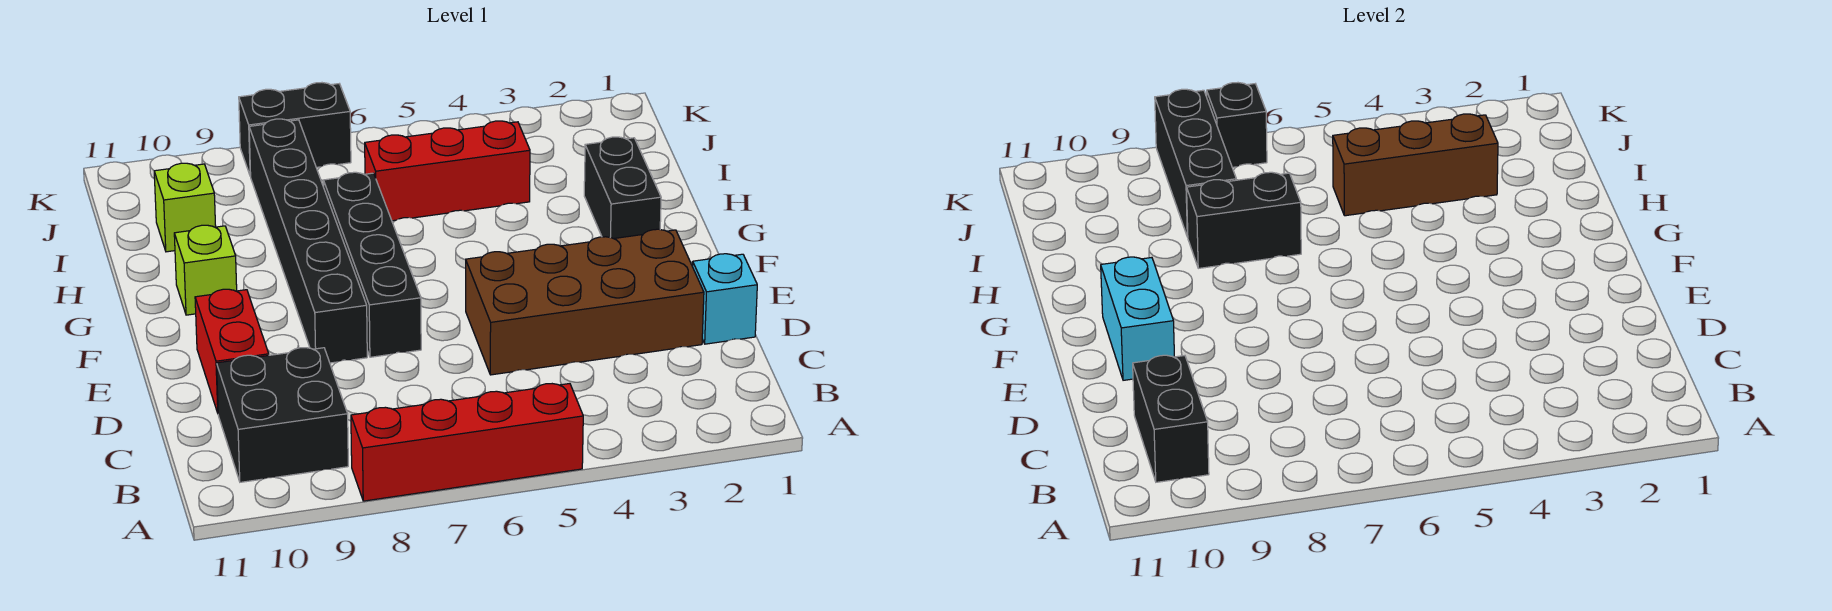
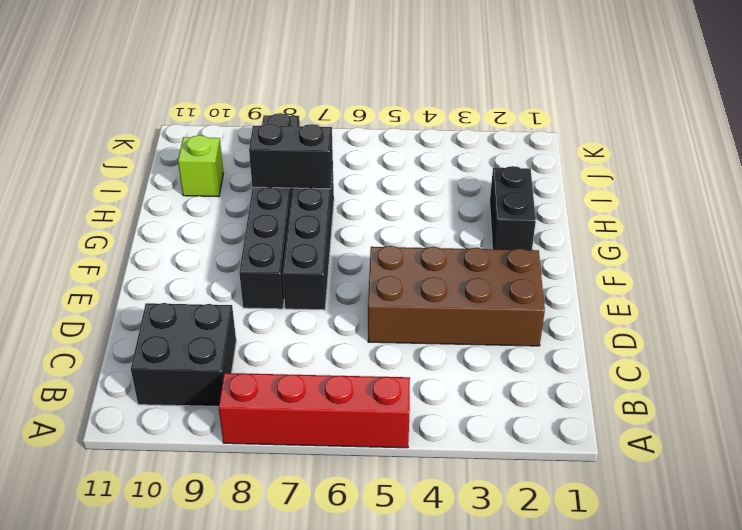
none -> cyan 1x1 brick [693,254,757,344]
none -> red 1x2 brick [195,289,269,413]
none -> lime 1x1 brick [174,225,237,315]

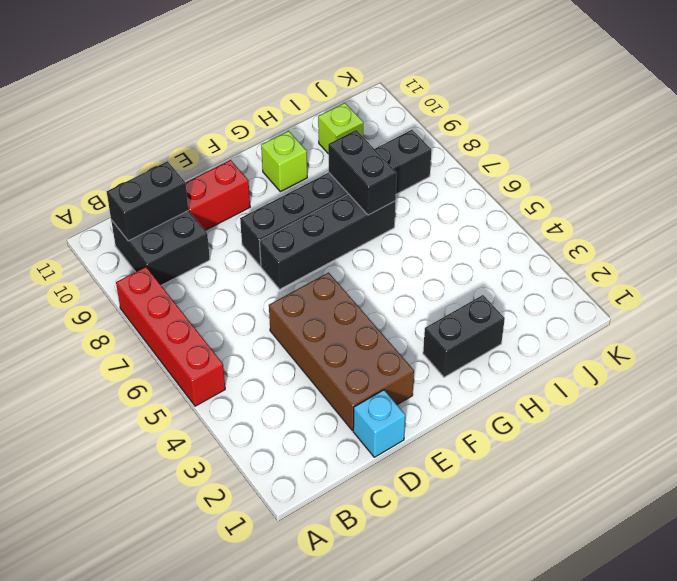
none -> red 1x3 brick [365,121,530,221]
none -> black 1x2 brick [239,83,351,176]
none -> cyan 1x2 brick [1101,257,1174,380]

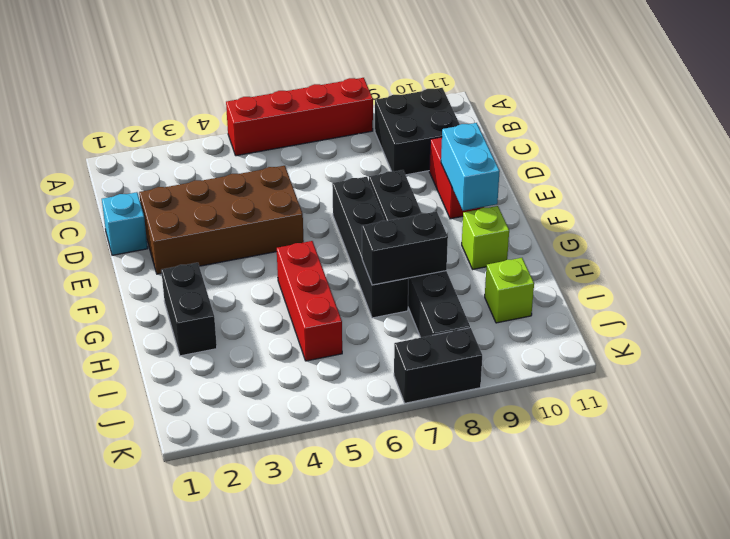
red 1x3 brick [277,241,342,361] -> red 1x3 brick turned to [365,121,530,221]
none -> black 1x2 brick [1133,355,1209,482]
none -> brown 1x3 brick [1333,114,1498,216]
none -> black 1x3 brick [1155,89,1236,237]

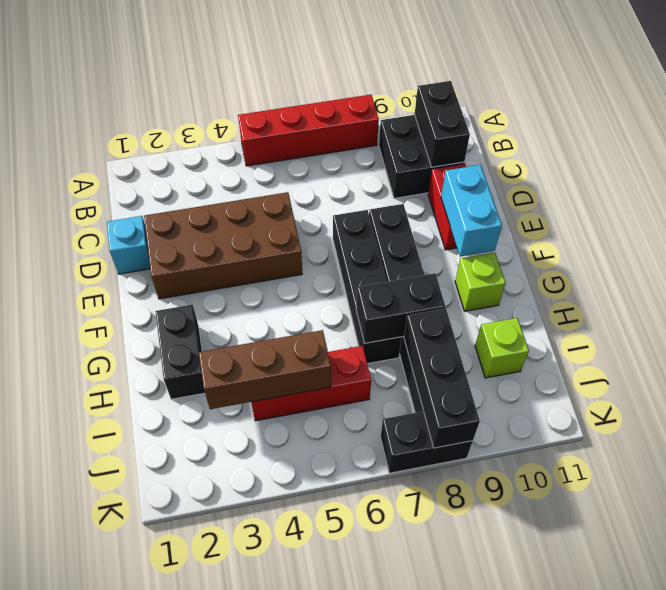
none -> black 1x1 brick [1207,83,1267,167]

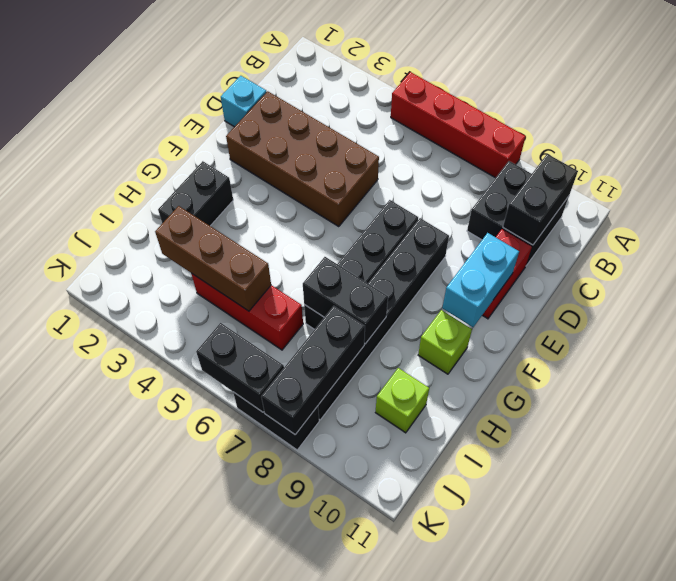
black 1x2 brick [196,323,284,412] -> black 1x1 brick [1207,83,1267,167]

